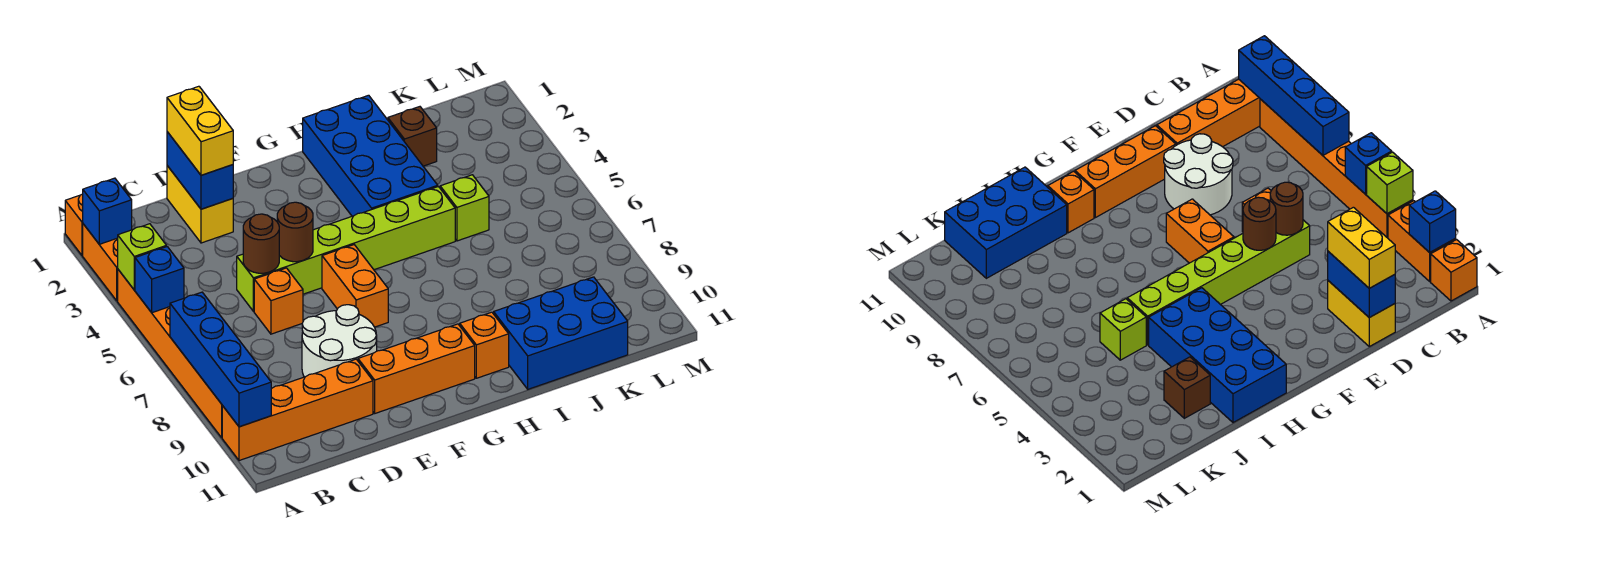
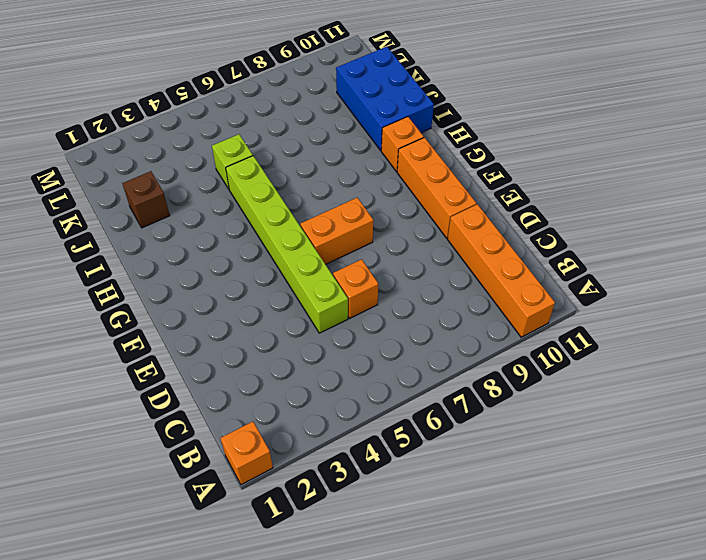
none -> orange 1x2 brick [83,224,118,301]
none -> orange 1x6 brick [118,270,222,437]
none -> yellow 1x2 brick [167,166,233,243]

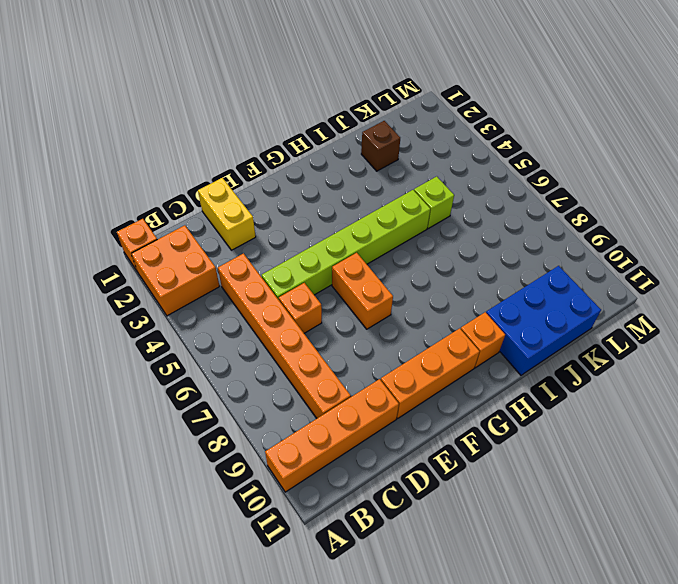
orange 2x2 brick [131,225,220,316] -> orange 1x2 brick [83,224,118,301]
orange 1x6 brick [218,253,351,418] -> orange 1x6 brick moved to [118,270,222,437]
none -> white 2x2 round brick [302,305,377,377]
none -> blue 2x4 brick [303,95,438,216]
none -> blue 1x1 brick [83,178,132,244]

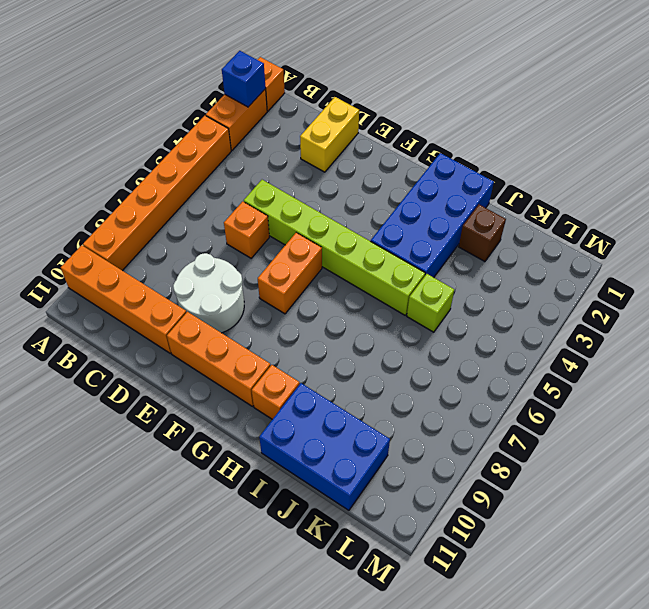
none -> lime 1x1 brick [118,224,167,290]
none -> blue 1x1 brick [135,247,184,313]
none -> blue 1x4 brick [170,292,271,427]

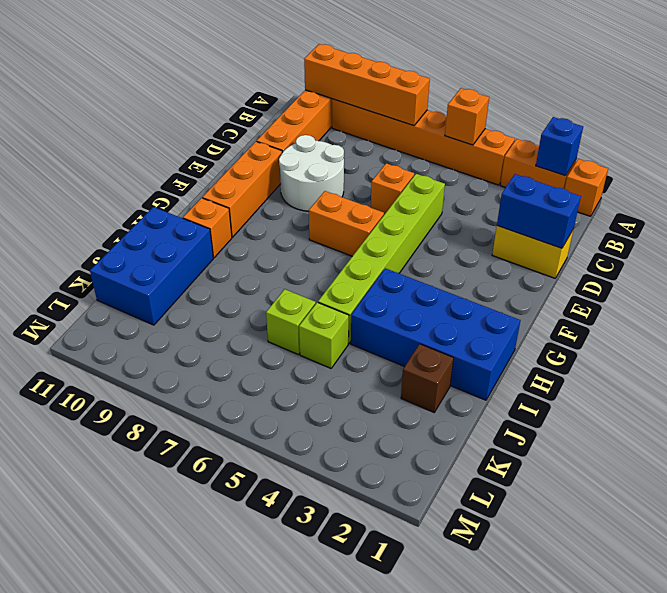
orange 1x1 brick [445,88,489,145] -> blue 1x1 brick [135,247,184,313]
orange 1x4 brick [304,44,430,126] -> blue 1x4 brick [170,292,271,427]
lime 1x1 brick [266,289,316,355] -> lime 1x1 brick moved to [118,224,167,290]
none -> brown 1x1 round brick [243,214,279,273]
none -> brown 1x1 round brick [277,202,313,262]
none -> yellow 1x2 brick [167,86,233,175]

